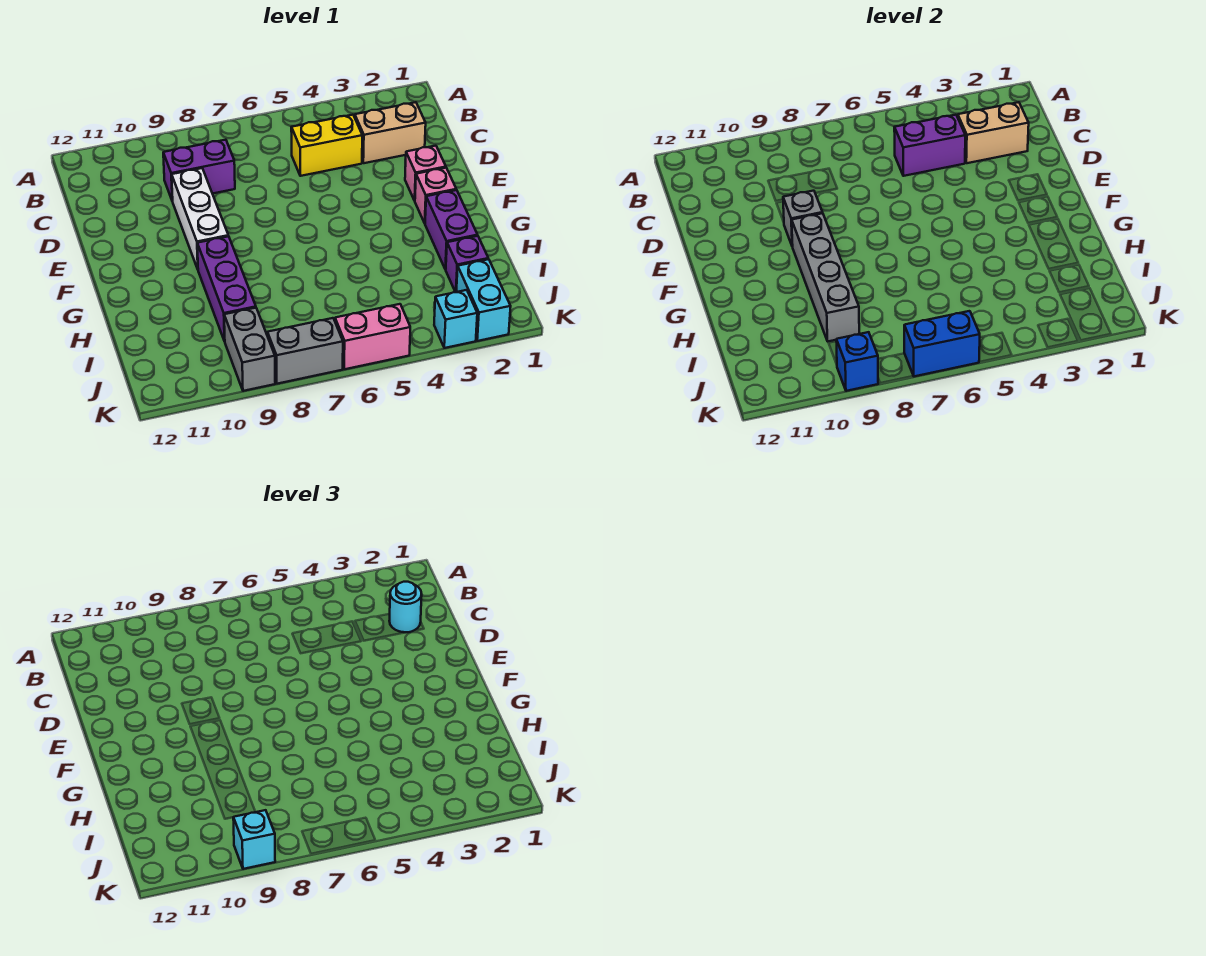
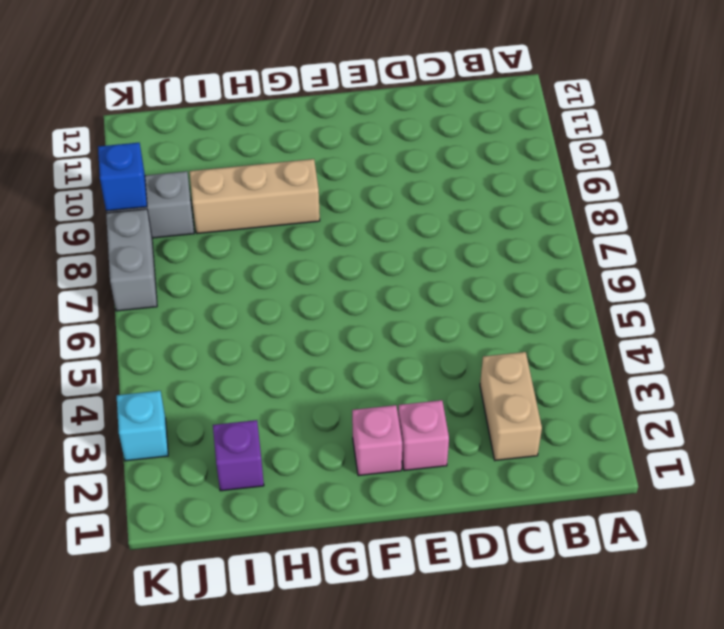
tan 1x3 brick [190,159,320,234] -> purple 1x3 brick [197,236,256,341]
none -> yellow 1x2 brick [291,115,362,176]
none -> purple 1x2 brick [163,140,235,201]
none -> white 1x3 brick [172,168,228,269]

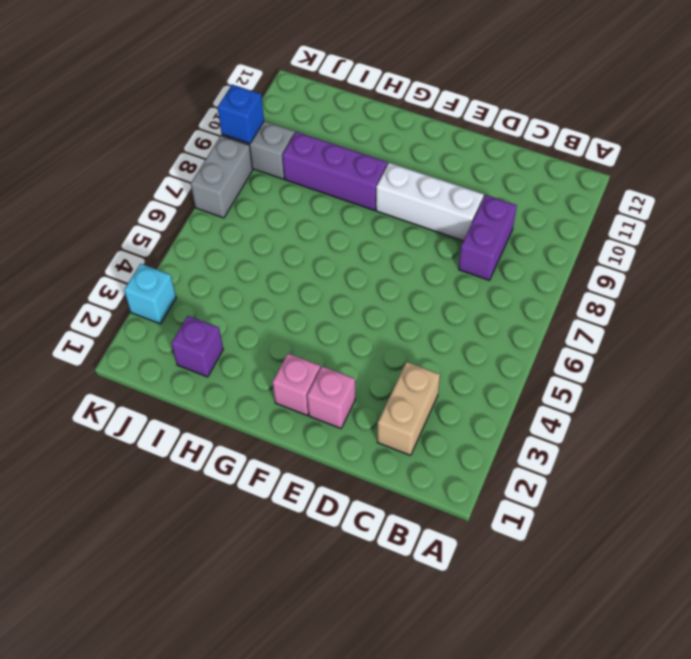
none -> yellow 1x2 brick [291,115,362,176]
none -> purple 1x2 brick [425,190,478,270]
none -> cyan 1x2 brick [456,259,511,341]

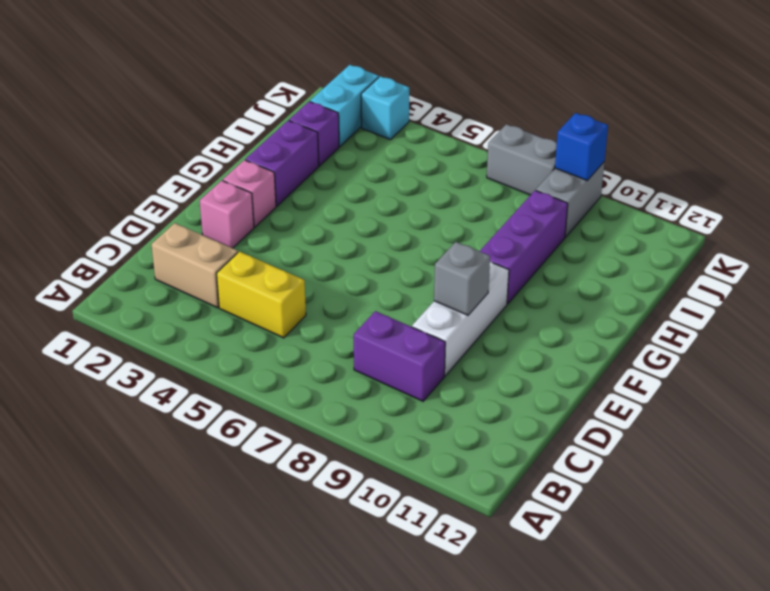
none -> pink 1x2 brick [335,304,410,369]
none -> tan 1x2 brick [958,102,1029,163]
none -> purple 1x2 brick [894,115,965,176]

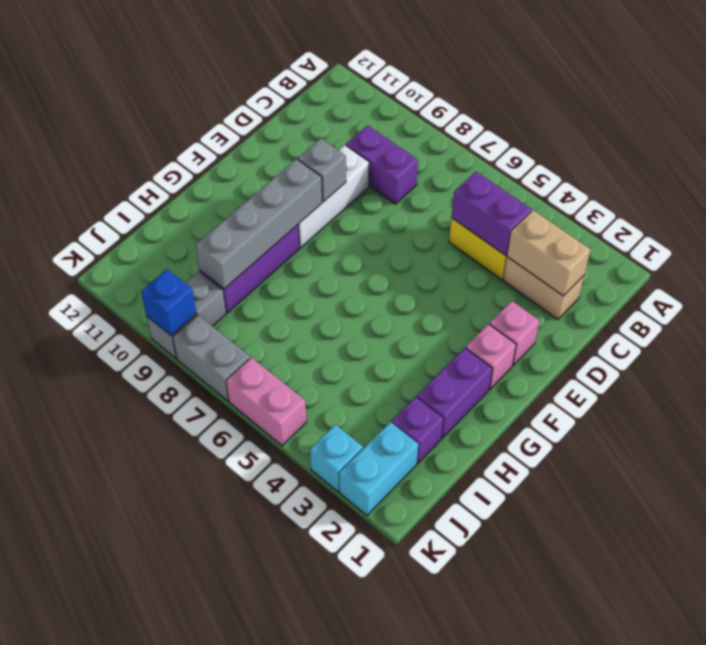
none -> blue 1x2 brick [904,311,980,376]
none -> cyan 1x1 round brick [389,582,422,632]
none -> cyan 1x1 brick [233,810,275,869]

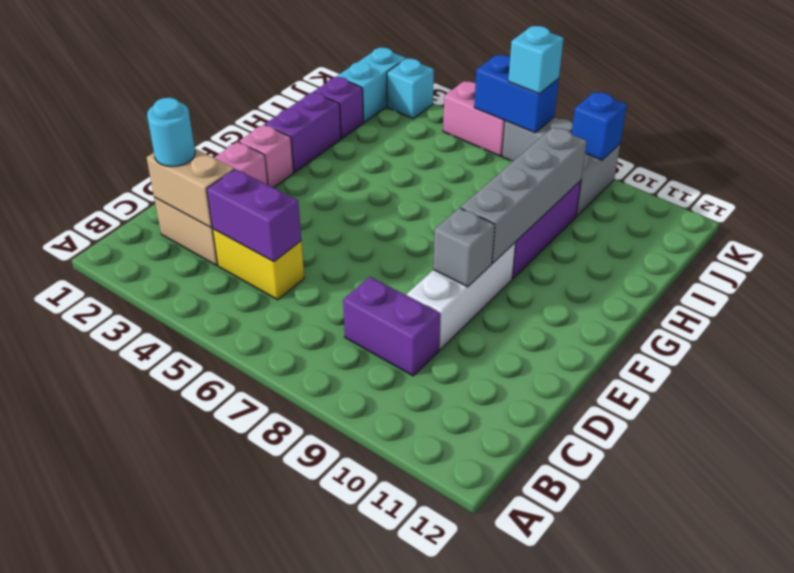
cyan 1x1 brick [508,26,564,94] -> cyan 1x1 brick moved to [233,810,275,869]

